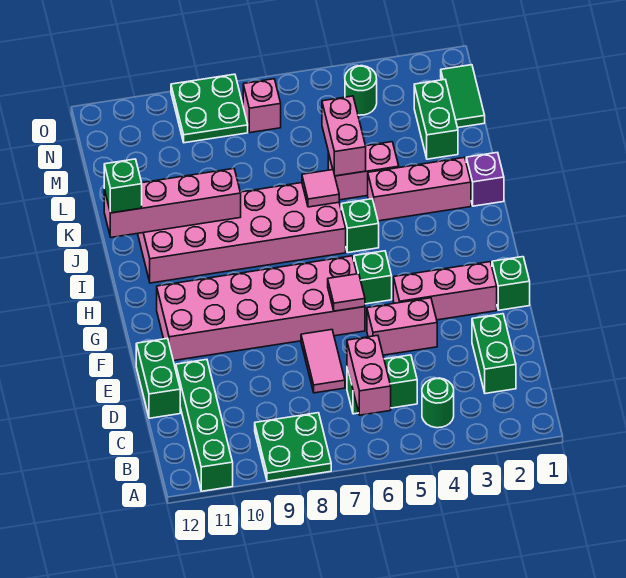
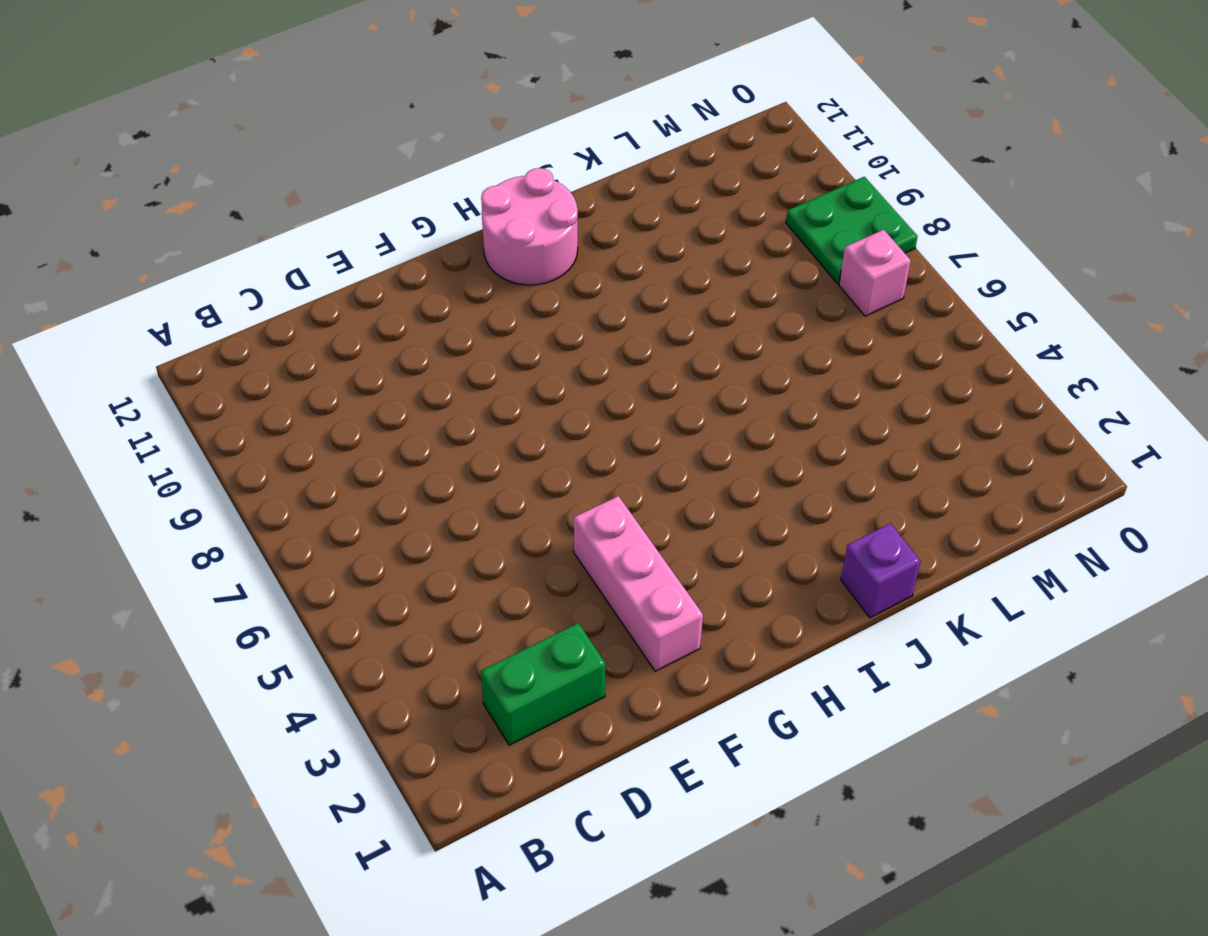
pink 2x2 round brick [481,168,578,285] -> pink 2x6 brick [138,183,346,283]
none -> green 2x2 plate [255,413,331,481]
none -> green 1x4 brick [176,359,233,491]
none -> green 1x1 round brick [422,378,454,428]

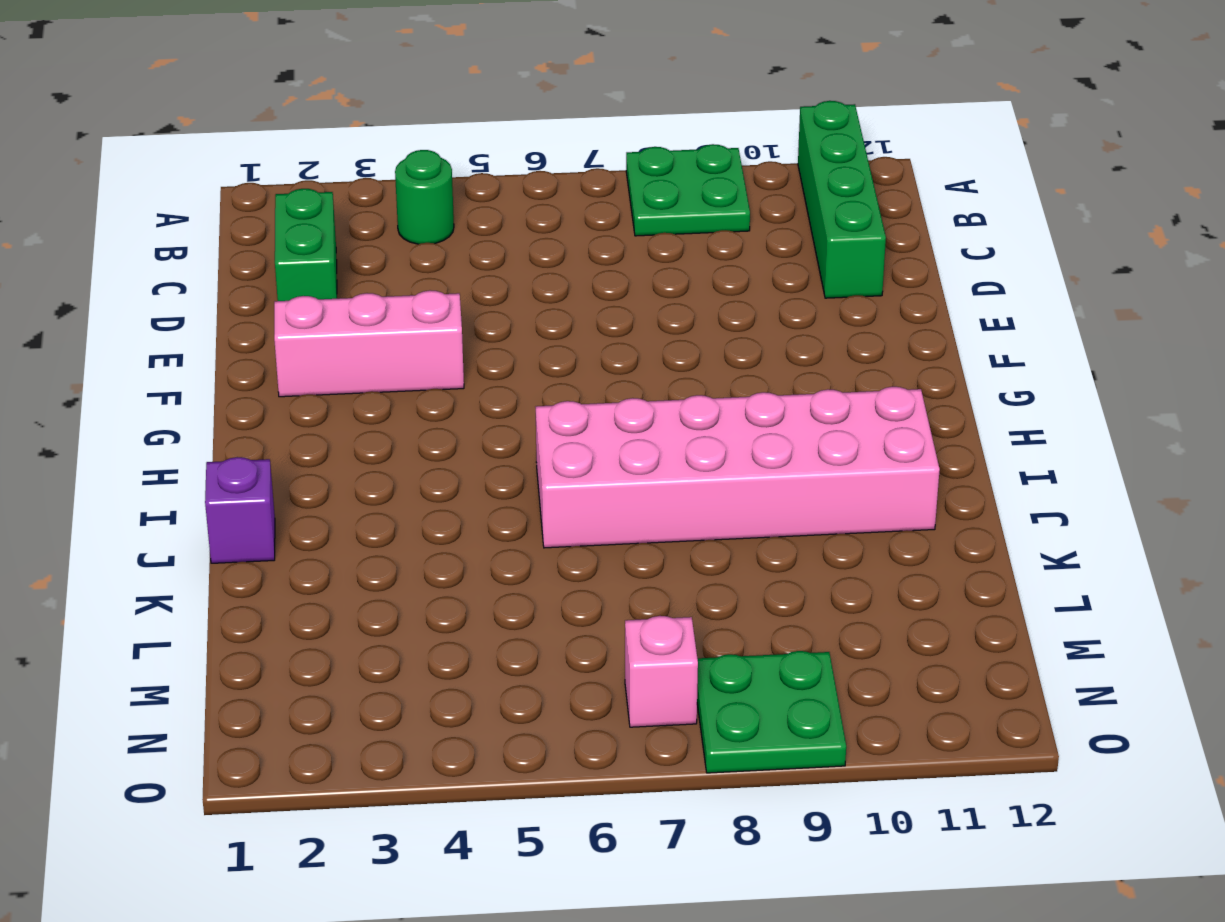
none -> green 1x2 brick [347,355,417,414]
none -> pink 1x2 tile [301,330,345,393]
none -> green 1x2 brick [136,338,180,418]

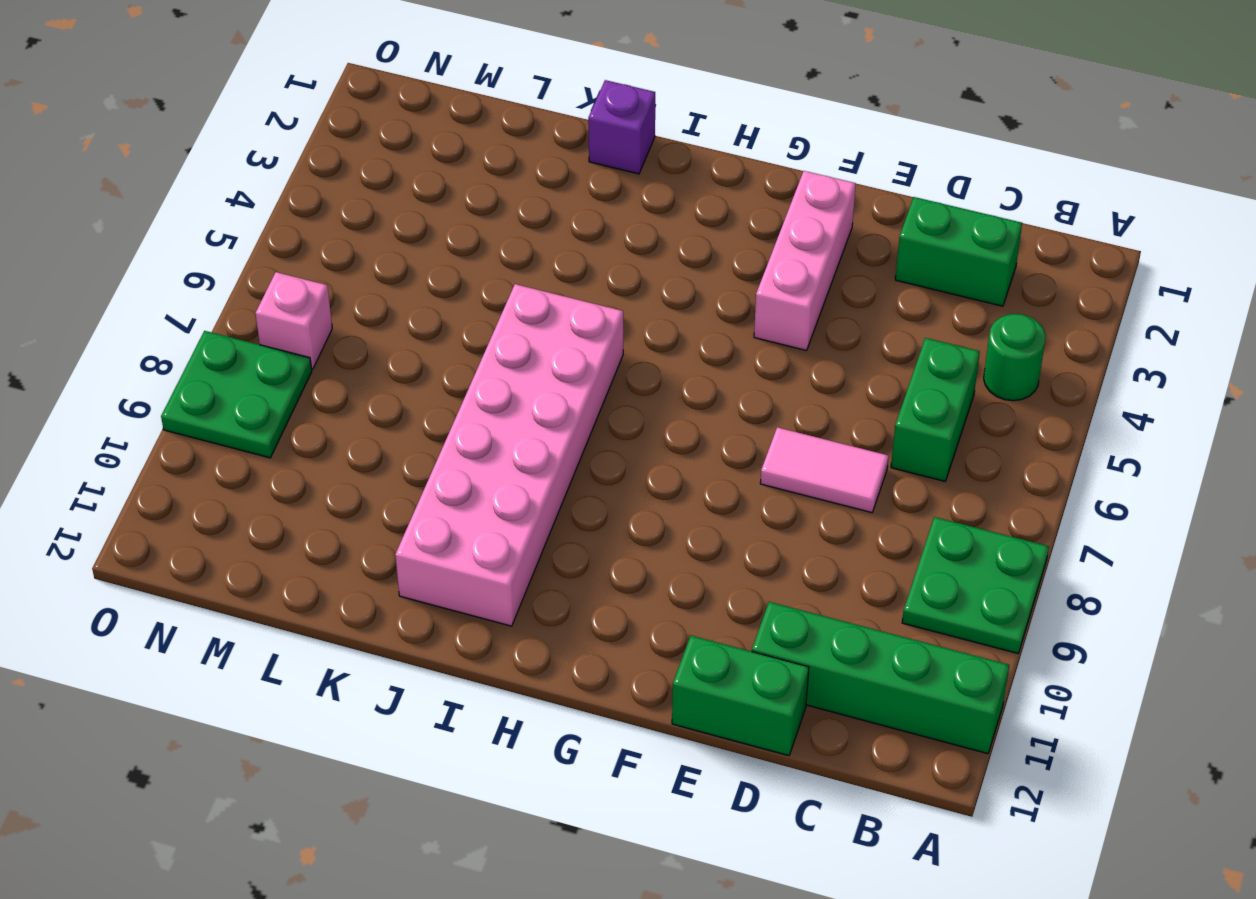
none -> pink 1x2 brick [367,298,437,355]
none -> green 1x1 brick [492,257,530,310]
none -> pink 2x6 brick [157,256,365,361]

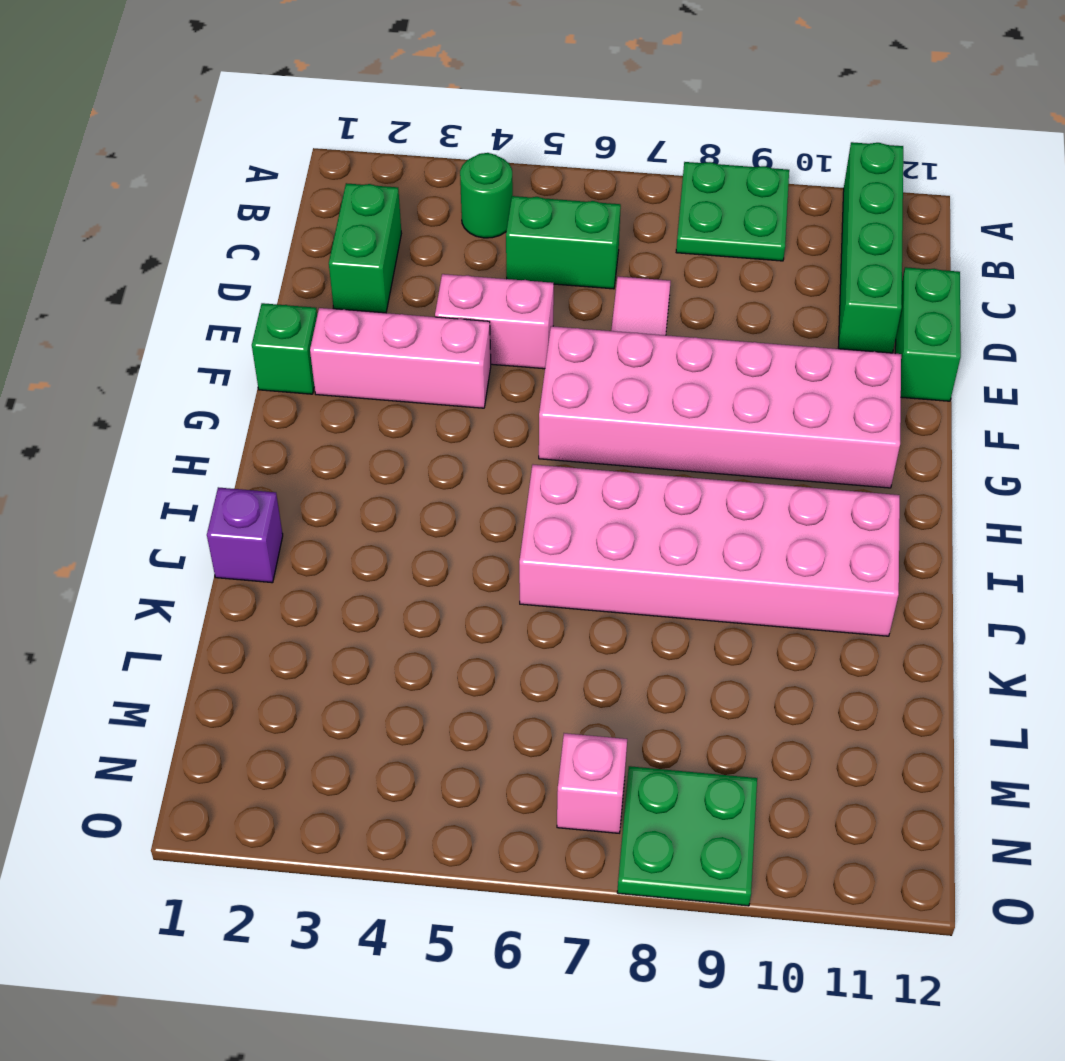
none -> green 1x1 brick [354,251,392,304]
none -> green 1x1 brick [341,199,379,253]
none -> pink 1x3 brick [368,157,471,221]

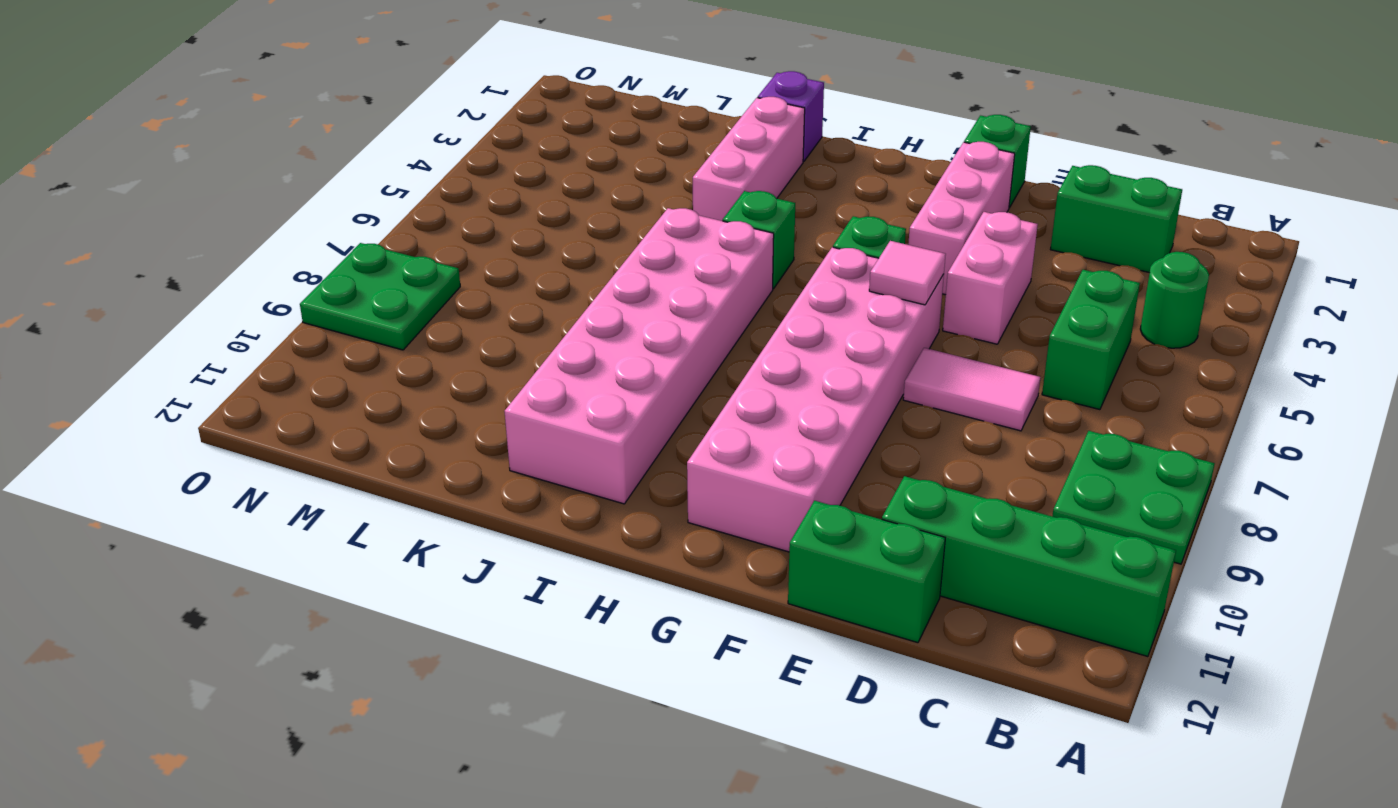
none -> pink 1x2 brick [328,142,399,200]
none -> green 1x2 brick [414,80,458,159]
none -> green 1x2 tile [441,65,485,128]

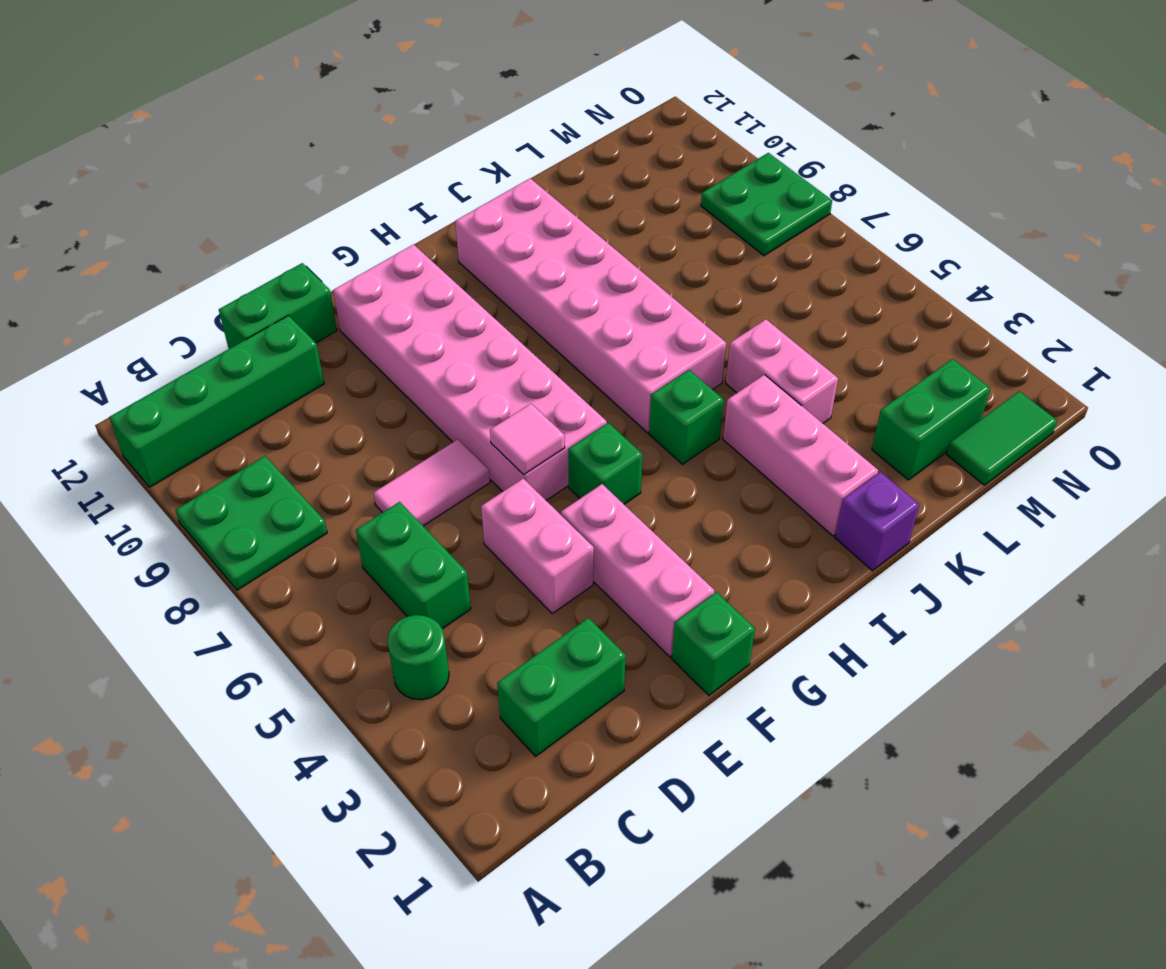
none -> green 1x1 round brick [345,66,377,115]
none -> pink 1x1 brick [243,79,281,133]
none -> pink 1x2 brick [347,335,391,415]

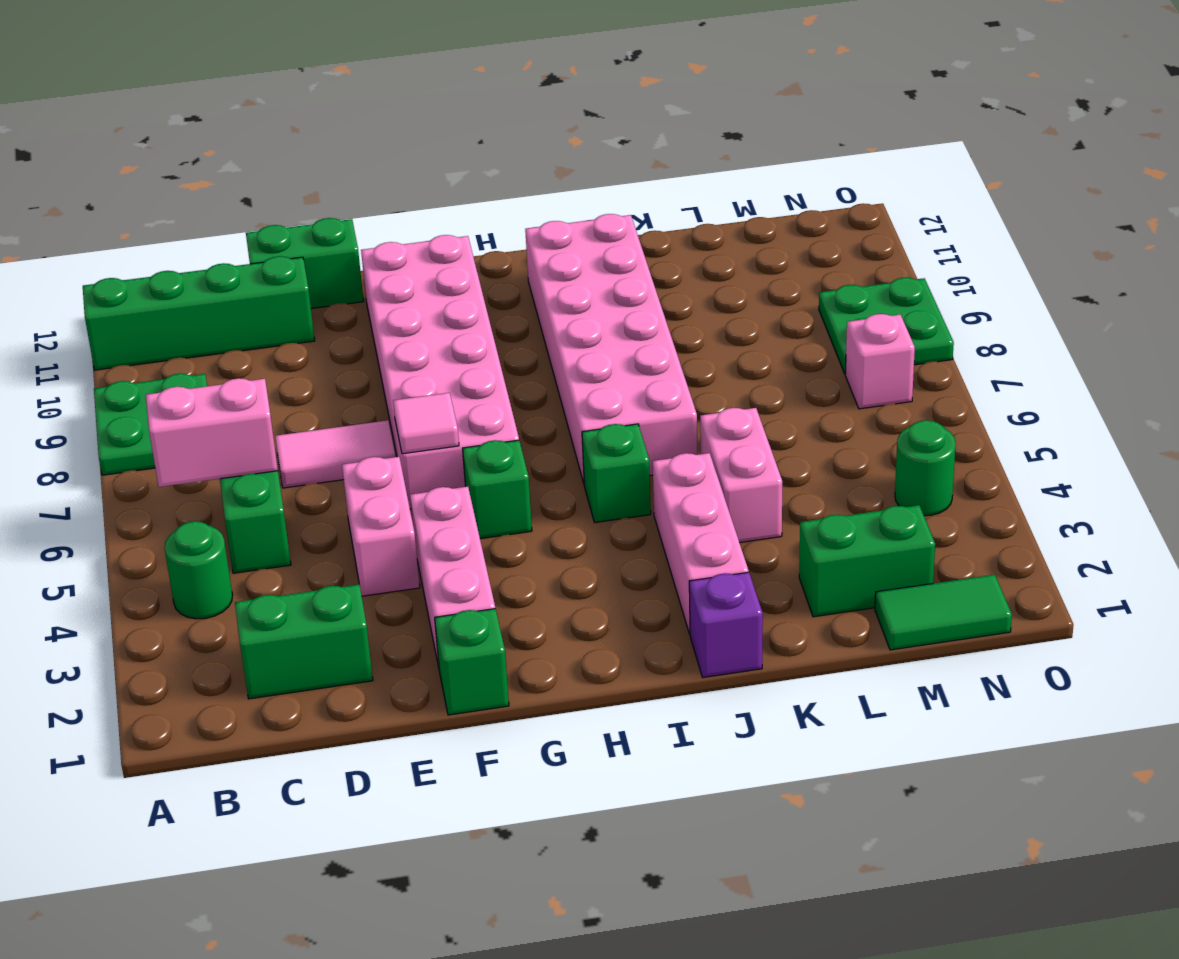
none -> pink 1x1 tile [302,170,339,207]
none -> pink 1x4 brick [104,169,241,237]
none -> pink 1x2 brick [322,96,366,176]

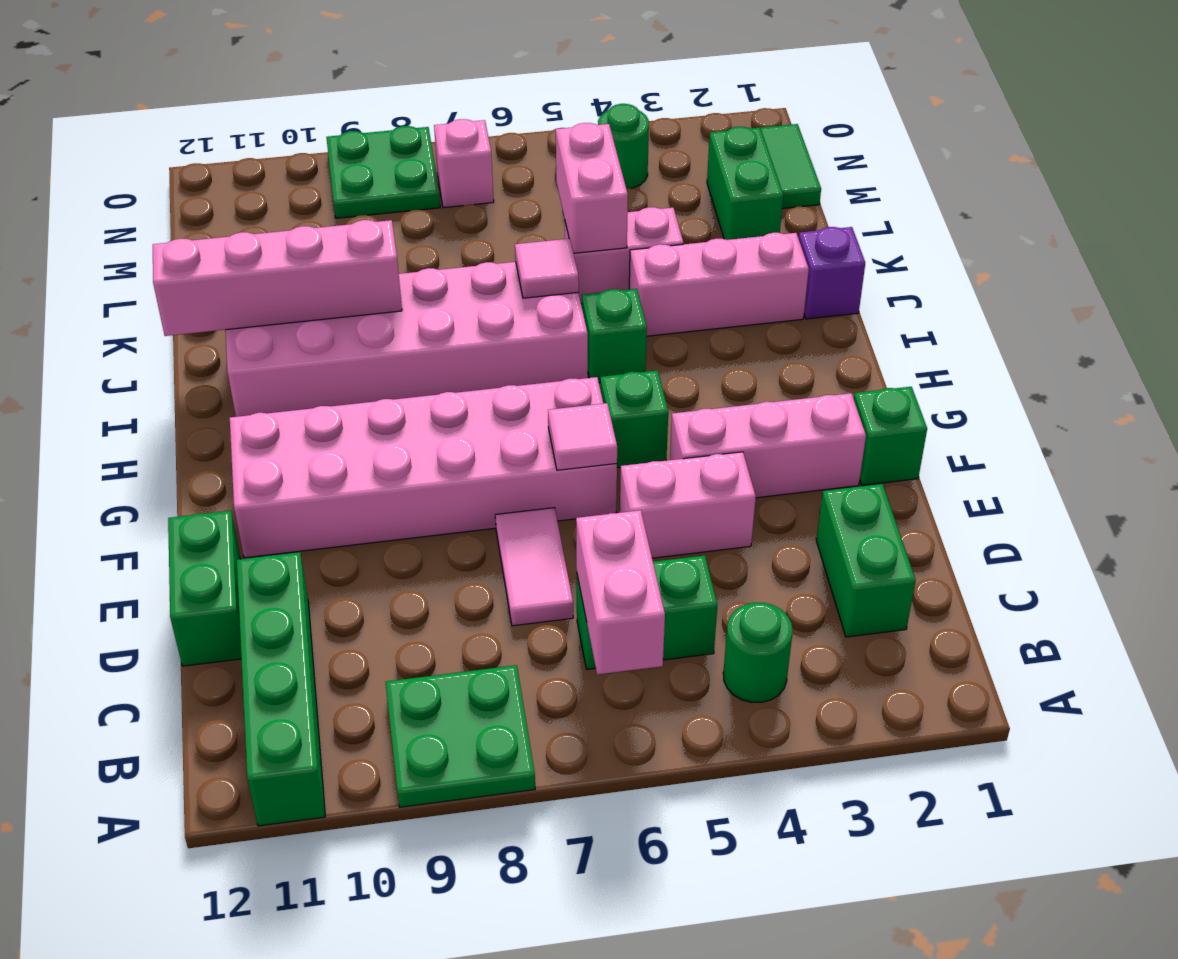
none -> green 1x1 brick [104,159,142,213]

